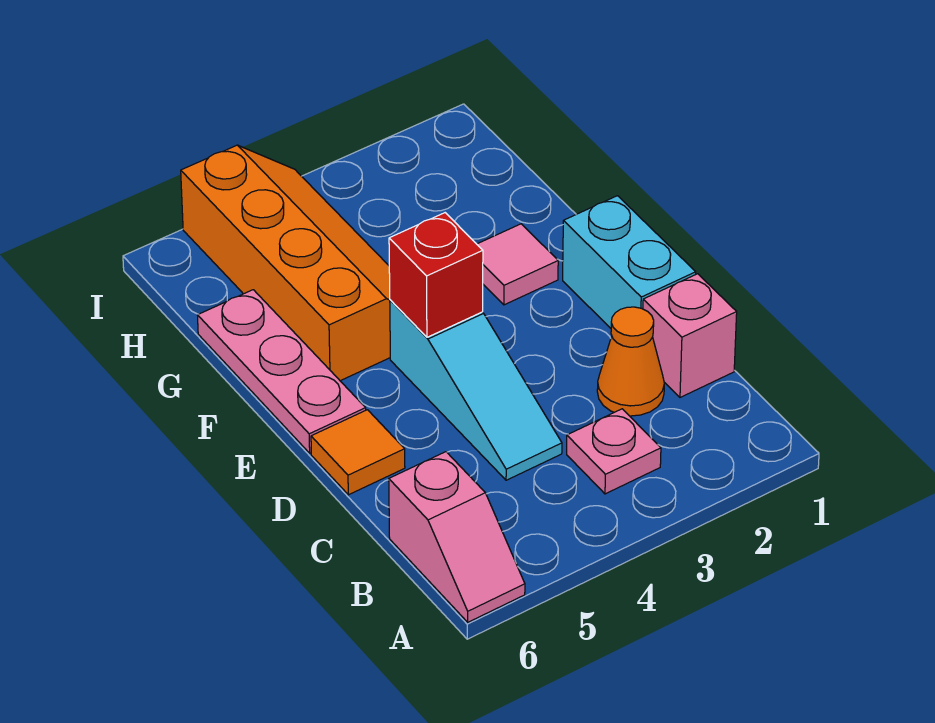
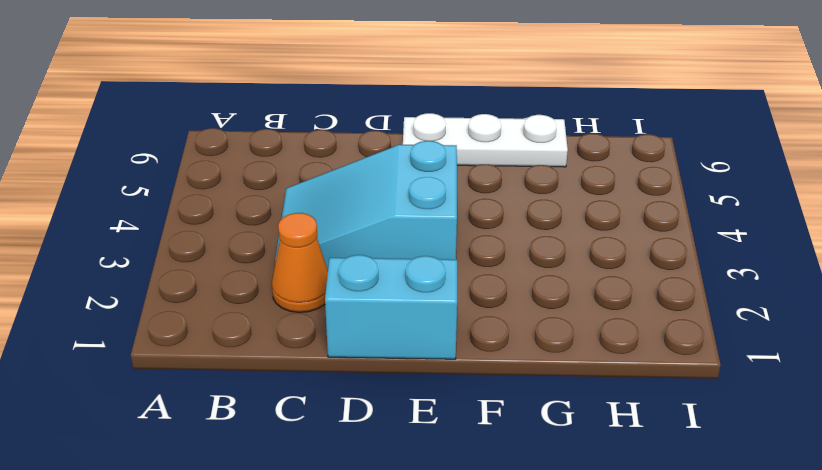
cyan 2x3 slope [275,141,457,270] -> cyan 1x3 slope [390,300,562,480]
white 1x3 plate [403,113,568,167] -> pink 1x3 plate [197,290,366,453]
none -> pink 1x2 slope [389,452,525,622]
none -> pink 1x1 plate [567,409,661,494]

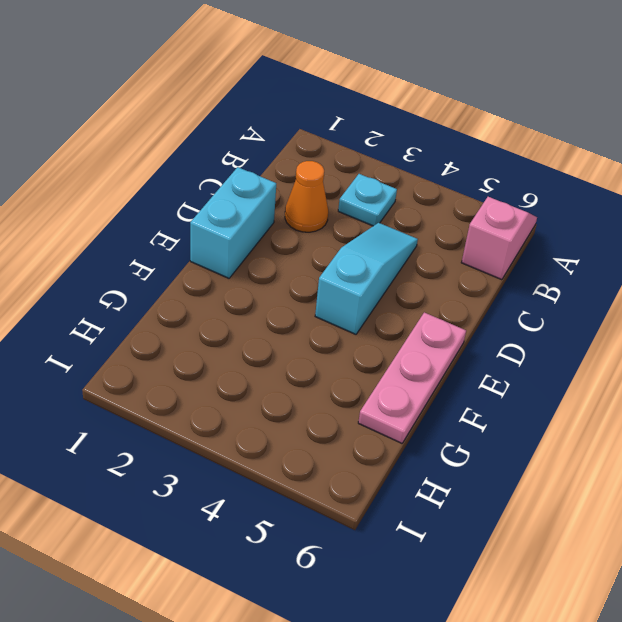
cyan 1x1 plate [338,174,397,226] -> pink 1x1 plate [567,409,661,494]
none -> pink 1x1 brick [643,274,737,397]
none -> orange 1x1 tile [311,410,405,495]

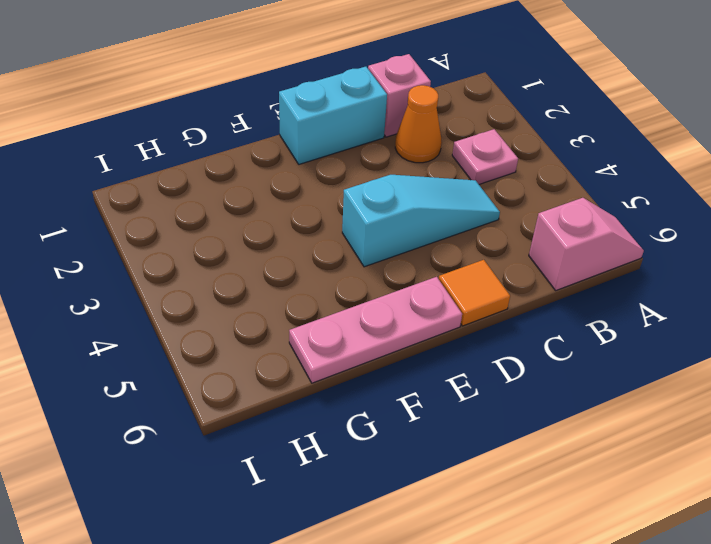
none -> pink 1x1 tile [477,224,558,305]
none -> orange 2x4 slope [181,145,390,381]

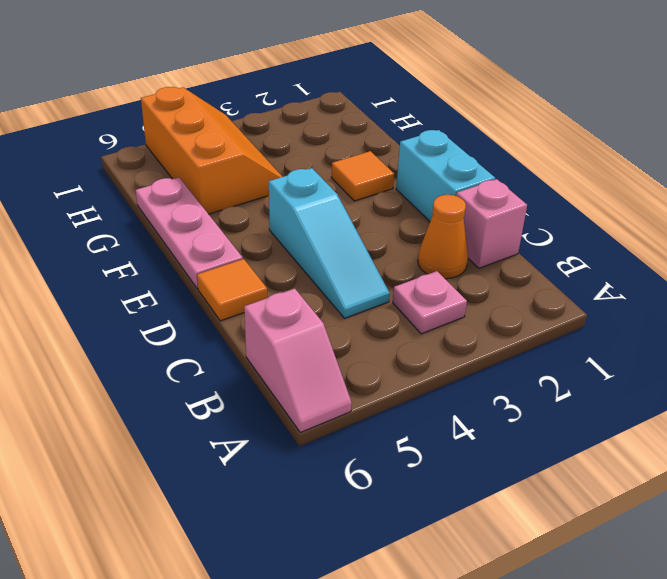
orange 1x1 tile [331,151,394,201] -> pink 1x1 tile [477,224,558,305]
orange 2x3 slope [141,87,282,214] -> orange 2x4 slope [181,145,390,381]
none -> red 1x1 brick [389,213,483,337]

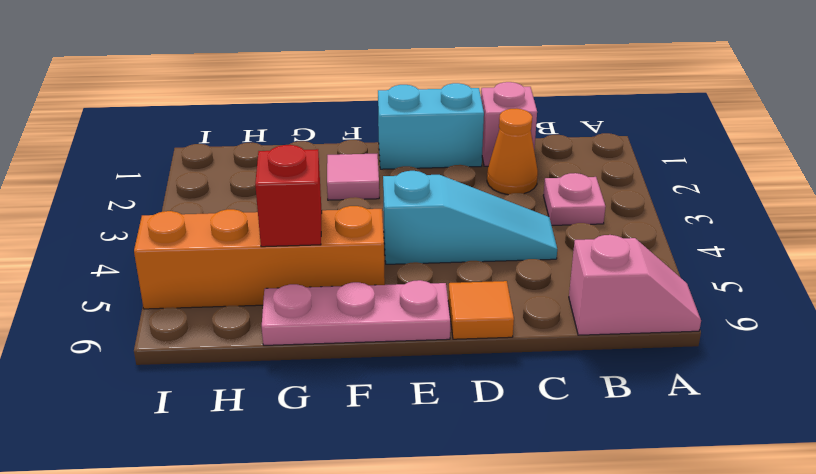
red 1x1 brick [255,145,322,247] -> red 1x1 brick moved to [389,213,483,337]

